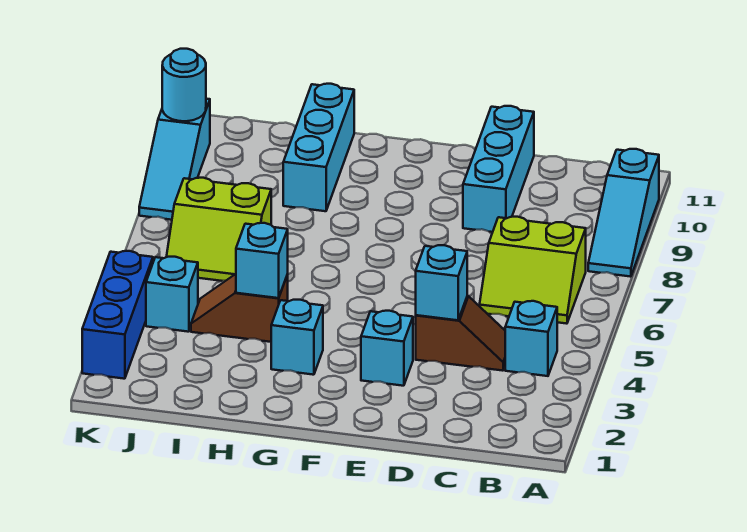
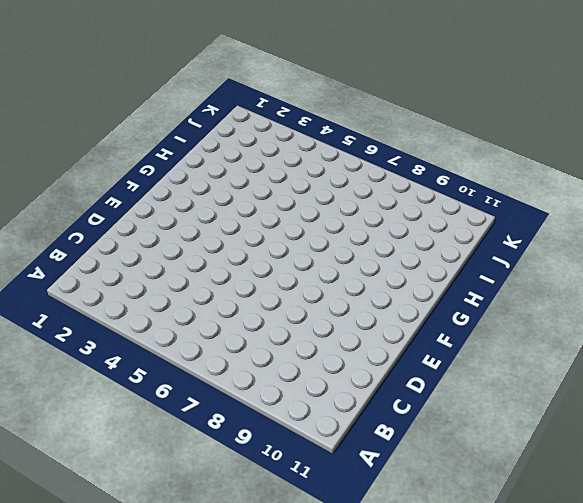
none -> cyan 1x3 slope [588,149,659,277]
none -> cyan 1x1 brick [505,301,557,376]
none -> lime 2x2 slope [480,217,586,324]

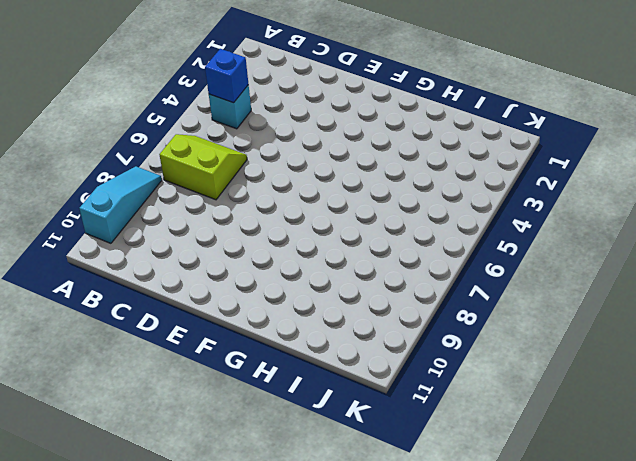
blue 1x1 brick [205,49,248,103] -> none
none -> brown 1x2 slope [416,296,505,371]
none -> cyan 1x3 brick [463,106,534,232]
none -> cyan 1x1 brick [361,311,413,386]

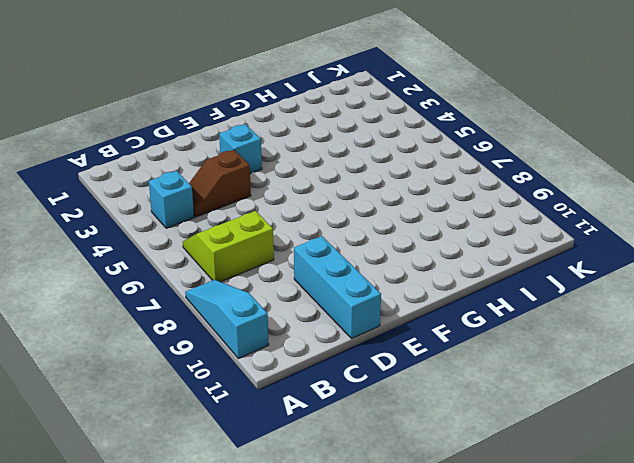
none -> cyan 1x1 brick [271,300,323,375]
none -> brown 1x2 slope [191,274,288,342]
none -> cyan 1x3 brick [283,84,354,211]

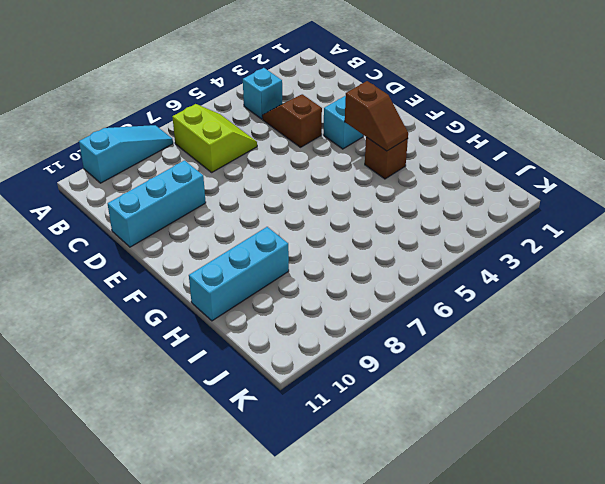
brown 1x2 slope [345,81,408,151] -> brown 1x2 slope moved to [191,274,288,342]
brown 1x1 brick [365,137,408,179] -> cyan 1x1 brick [271,300,323,375]
none -> lime 2x2 slope [166,178,271,281]
none -> cyan 1x1 brick [146,257,198,332]
none -> blue 1x3 brick [82,251,153,379]

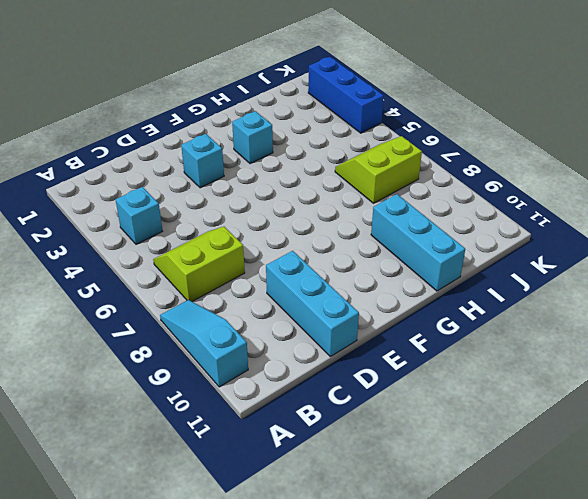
none -> brown 1x2 slope [416,296,505,371]
none -> brown 1x2 slope [191,274,288,342]
none -> cyan 1x1 brick [146,257,198,332]

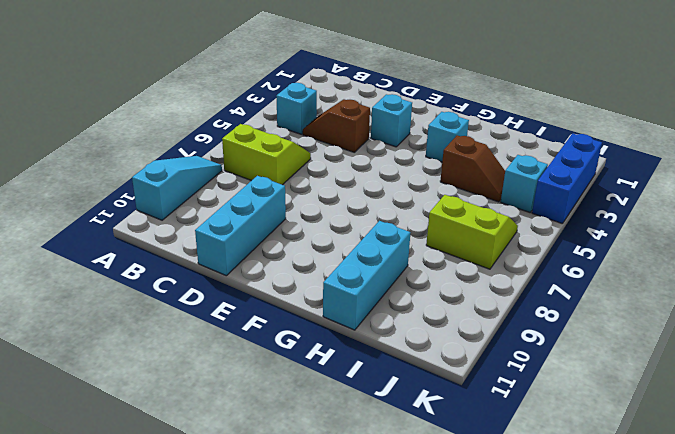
none -> cyan 1x3 slope [139,99,210,220]
none -> cyan 1x1 brick [416,245,467,320]
none -> cyan 1x1 brick [236,223,288,298]

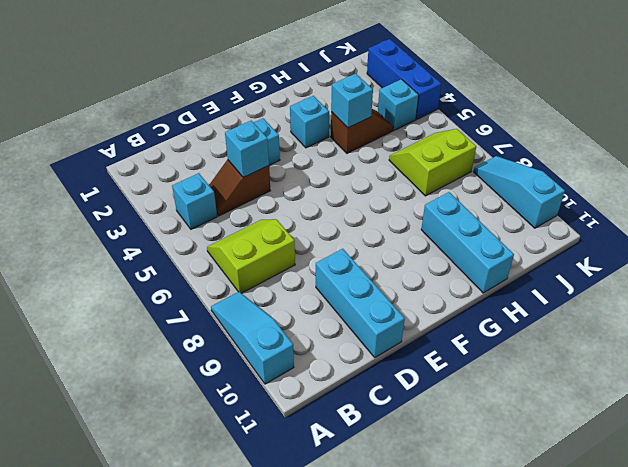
none -> cyan 1x1 round brick [162,49,206,121]

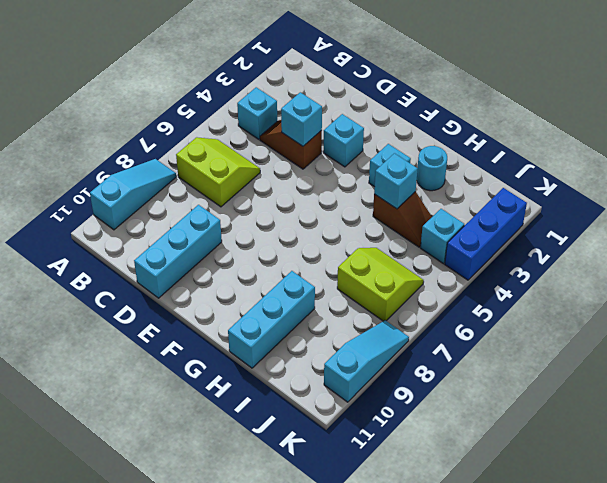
cyan 1x1 round brick [417,146,447,191] -> cyan 1x1 round brick moved to [162,49,206,121]

